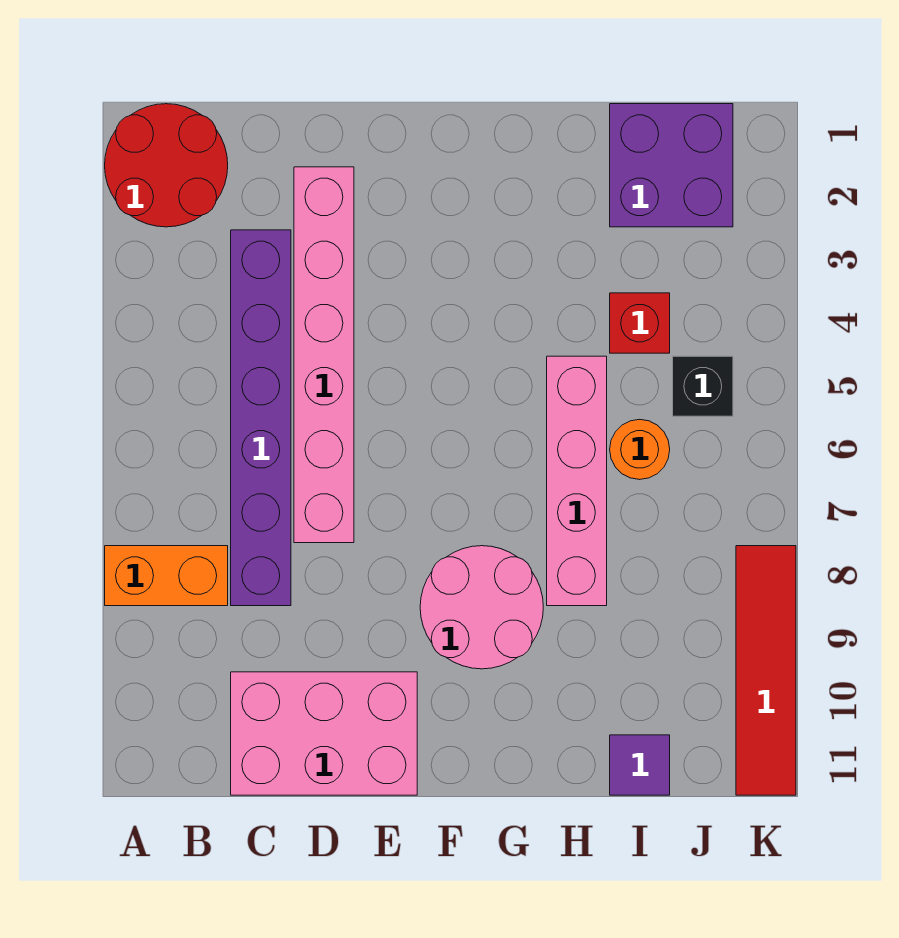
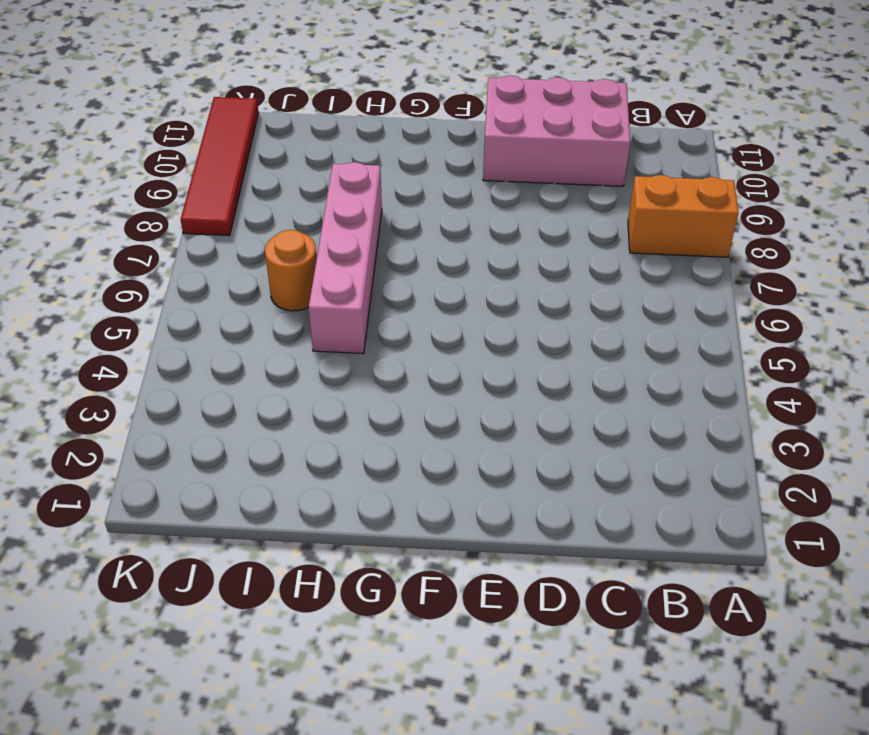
none -> red 2x2 round brick [105,104,228,227]
none -> purple 1x6 brick [231,230,291,606]
none -> pink 1x6 brick [294,167,354,543]

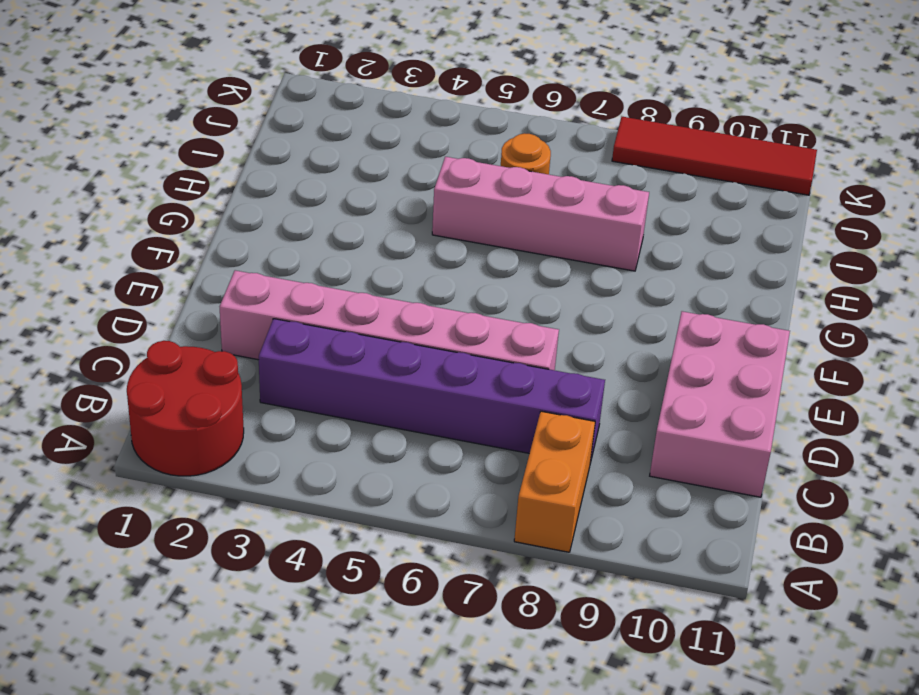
none -> pink 2x2 round brick [420,546,543,669]
none -> purple 2x2 brick [610,104,733,227]
none -> red 1x1 brick [610,293,670,353]

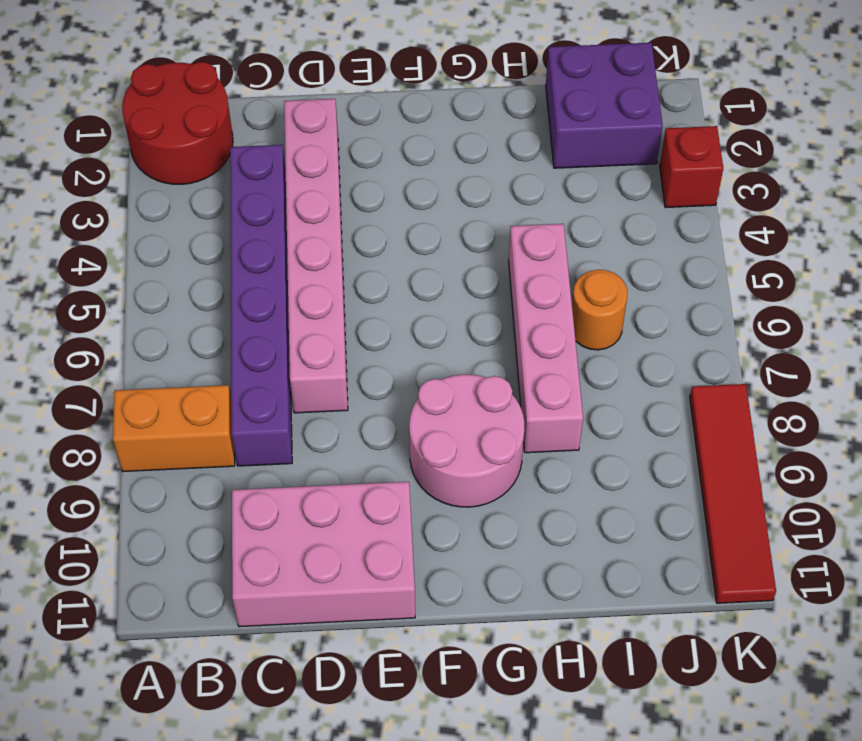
red 1x1 brick [660,126,723,208] -> red 1x1 brick moved to [610,293,670,353]
none -> purple 1x1 tile [610,735,670,795]
none -> black 1x1 brick [673,356,733,416]

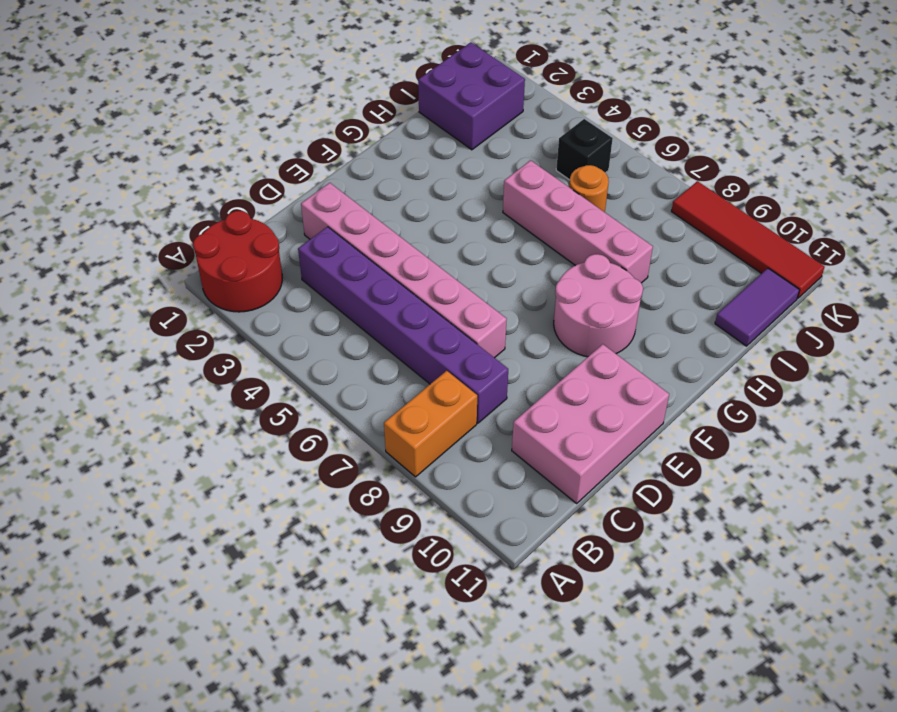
purple 1x2 tile [715,268,800,346] -> purple 1x1 tile [610,735,670,795]
none -> red 1x1 brick [610,293,670,353]

